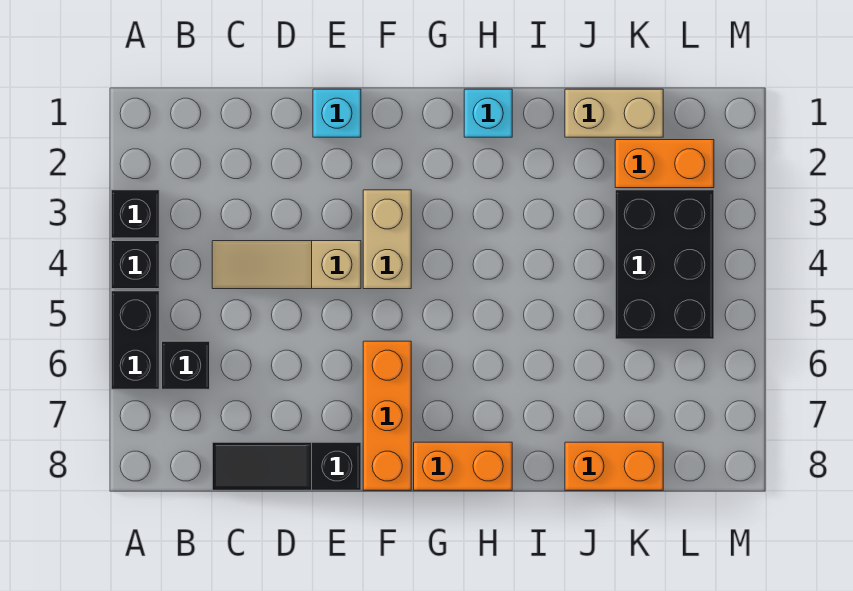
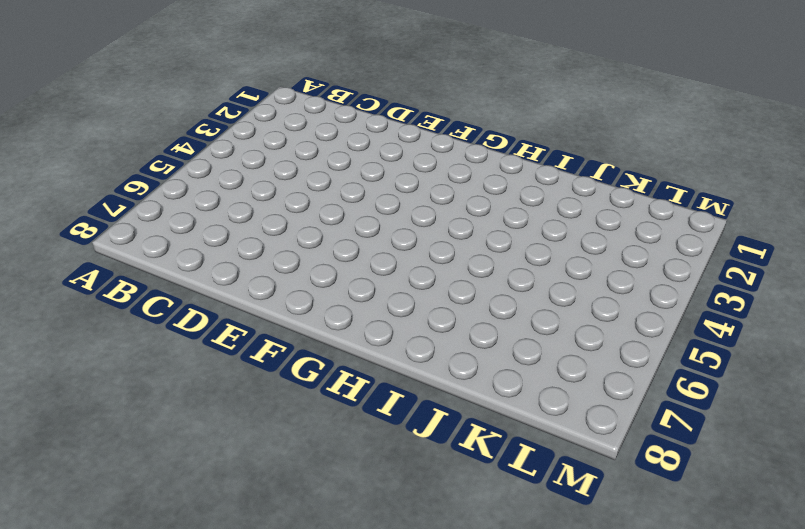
none -> black 1x1 brick [111,190,159,238]
none -> black 1x1 brick [111,241,159,289]
none -> black 1x2 brick [111,291,159,389]

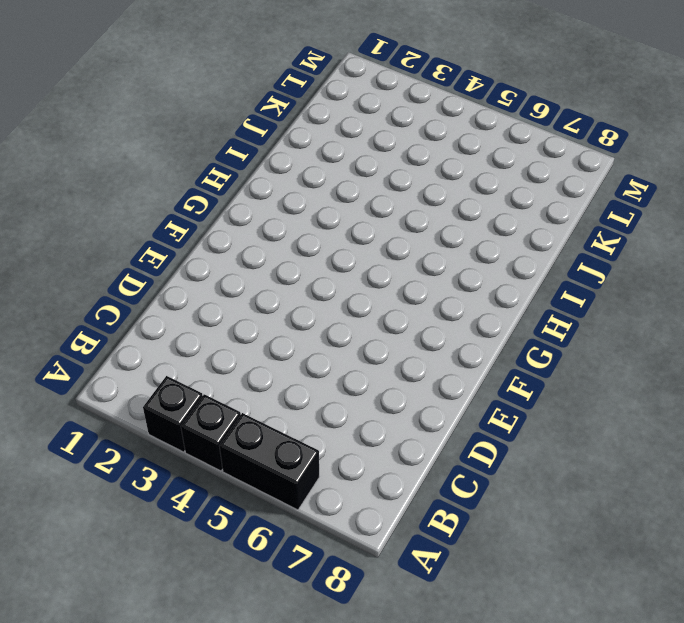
none -> black 1x1 brick [162,341,210,389]
none -> tan 1x3 slope [212,241,361,289]
none -> black 1x3 slope [212,442,361,490]

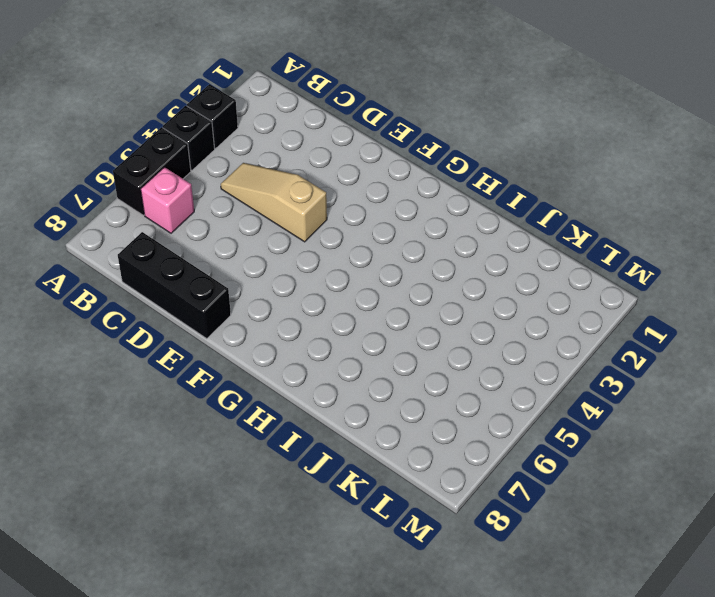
pink 1x1 brick [141,167,194,233] -> black 1x1 brick [162,341,210,389]
black 1x3 brick [118,232,231,339] -> black 1x3 slope [212,442,361,490]
none -> cyan 1x1 brick [313,89,361,137]
none -> tan 1x2 brick [363,190,411,289]
none -> orange 1x3 brick [363,341,411,490]

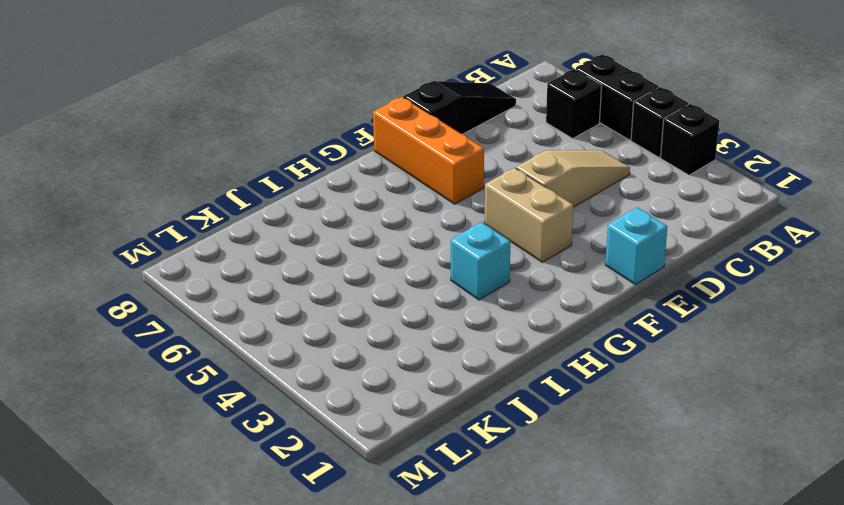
cyan 1x1 brick [451,222,511,300] -> cyan 1x1 brick moved to [464,89,512,137]
none -> orange 1x2 brick [414,442,512,490]
none -> tan 1x2 brick [565,89,663,137]
none -> orange 1x2 brick [565,442,663,490]

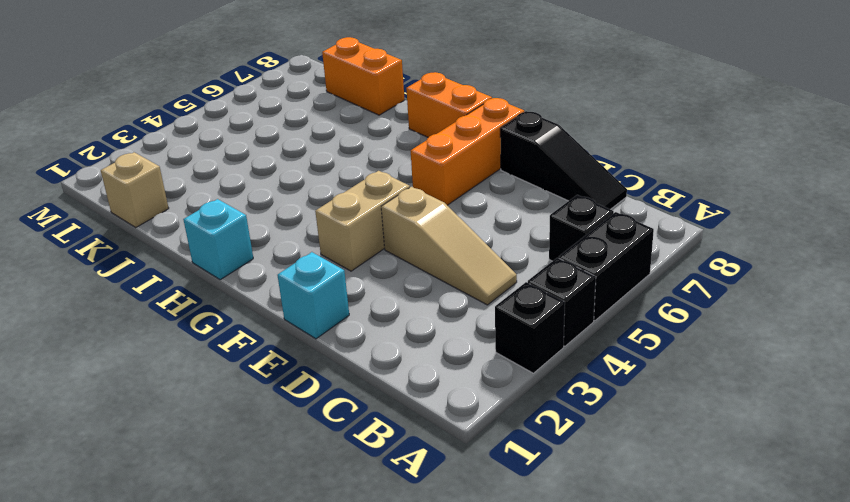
tan 1x1 brick [101,152,169,227] -> tan 1x2 brick [565,89,663,137]
none -> orange 1x2 brick [615,140,714,188]
none -> black 2x3 brick [615,190,714,339]

